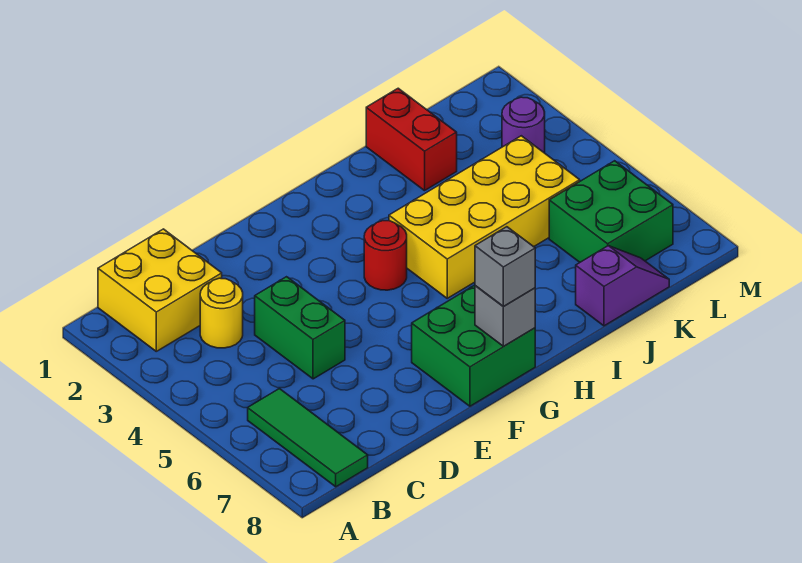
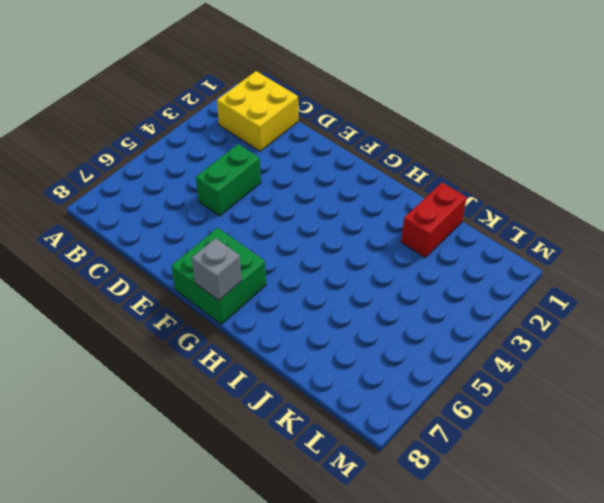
none -> green 1x3 tile [248,389,368,487]
none -> yellow 1x1 round brick [200,278,243,348]
none -> red 1x1 round brick [364,221,407,290]

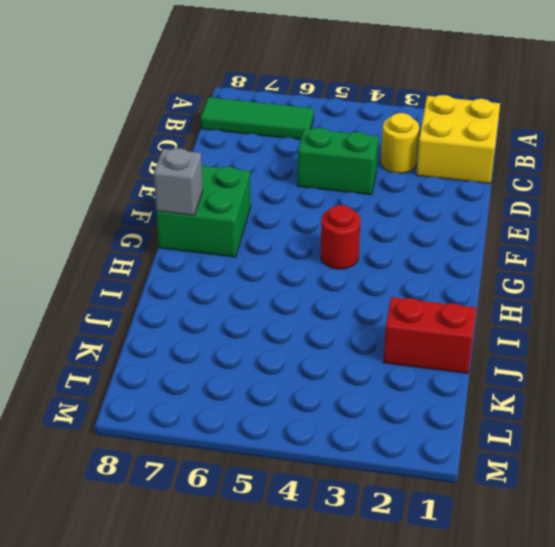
none -> yellow 2x4 brick [389,136,580,298]
none -> purple 1x2 slope [576,246,669,326]
none -> green 2x2 brick [549,161,673,262]

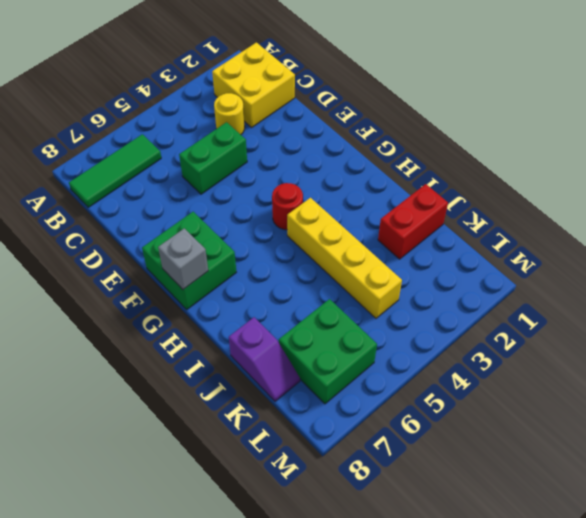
yellow 1x4 brick [287,198,402,318] -> yellow 2x4 brick [389,136,580,298]
none -> purple 1x1 round brick [502,97,545,152]
none -> grey 1x1 brick [475,227,535,307]

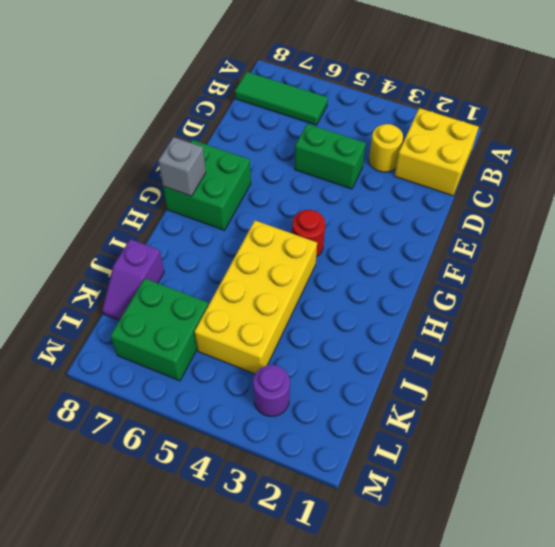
none -> red 1x2 brick [366,88,457,191]
none -> grey 1x1 brick [475,227,535,307]

